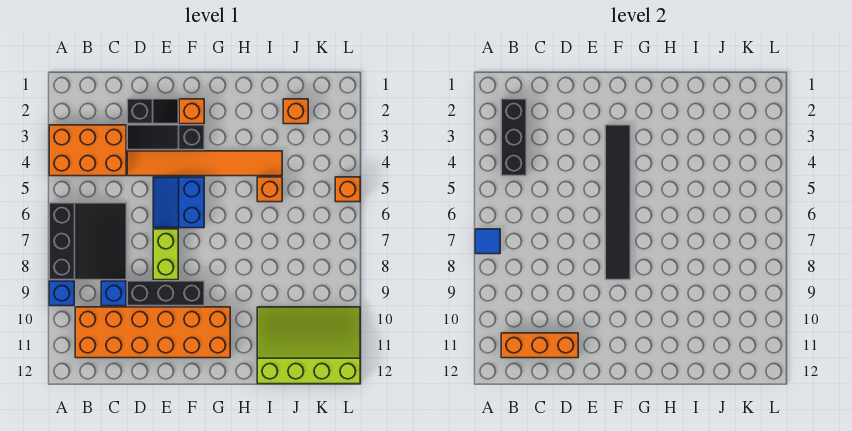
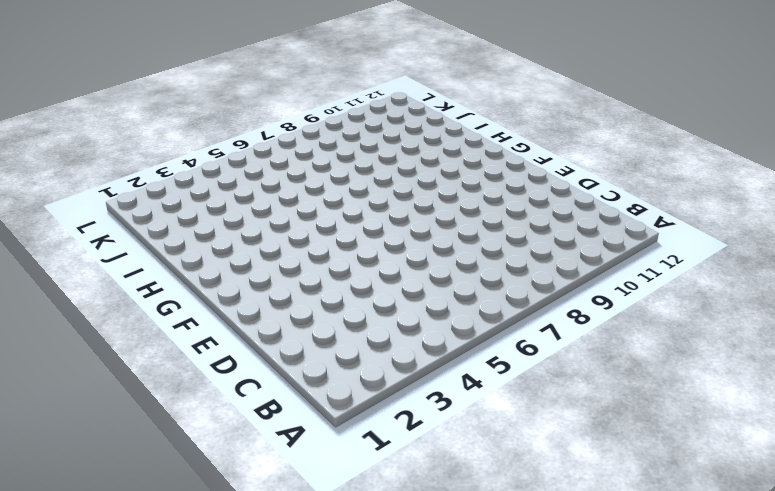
none -> orange 2x3 brick [49,125,126,176]
none -> black 3x3 slope [49,203,126,280]
none -> blue 1x1 brick [49,281,74,306]

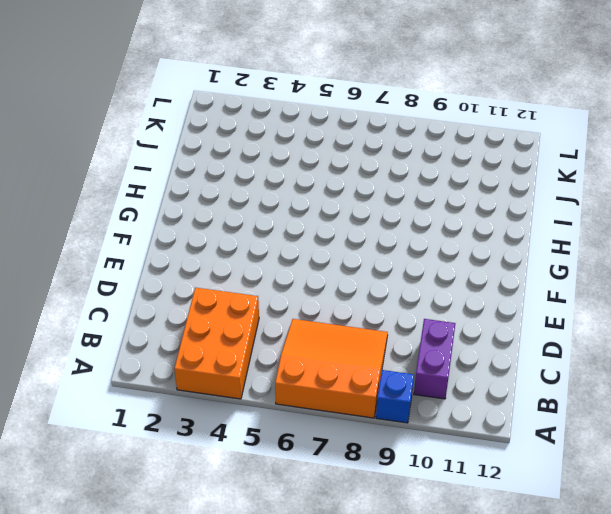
orange 3x3 slope [275,319,388,418] -> black 3x3 slope [49,203,126,280]
purple 1x2 brick [414,319,456,399] -> orange 2x6 brick [75,307,230,358]
none -> blue 1x1 brick [101,281,126,306]
none -> black 1x2 slope [127,99,178,124]
none -> black 1x3 slope [127,125,204,150]

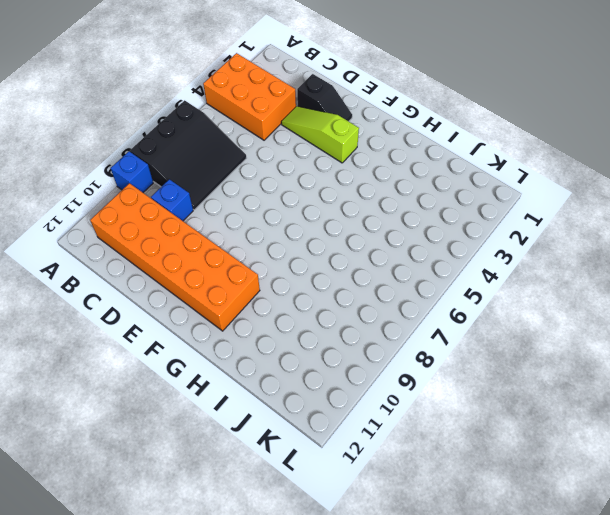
lime 1x3 slope [281,106,359,163] -> black 1x3 slope [127,125,204,150]
none -> orange 1x6 tile [127,151,282,176]
none -> black 1x3 brick [127,281,204,306]
none -> blue 2x2 slope [153,177,204,228]

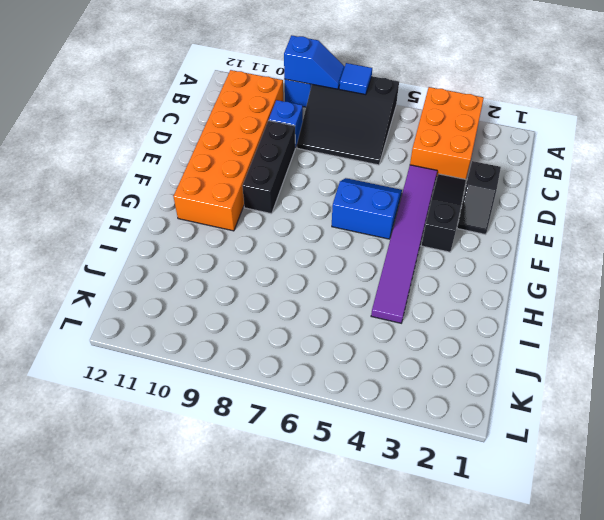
blue 1x2 slope [284,35,345,89] -> none
purple 1x6 tile [371,165,437,323] -> orange 1x6 tile [127,151,282,176]
none -> lime 1x2 brick [153,229,178,280]
none -> orange 1x1 brick [179,99,204,124]
none -> orange 1x1 brick [257,177,282,202]

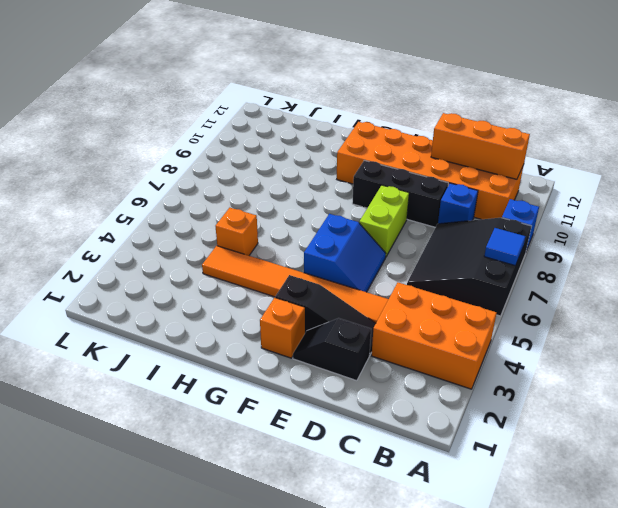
none -> lime 3x4 slope [257,307,360,384]
none -> orange 1x1 brick [283,99,308,124]
none -> orange 1x1 brick [335,177,360,202]

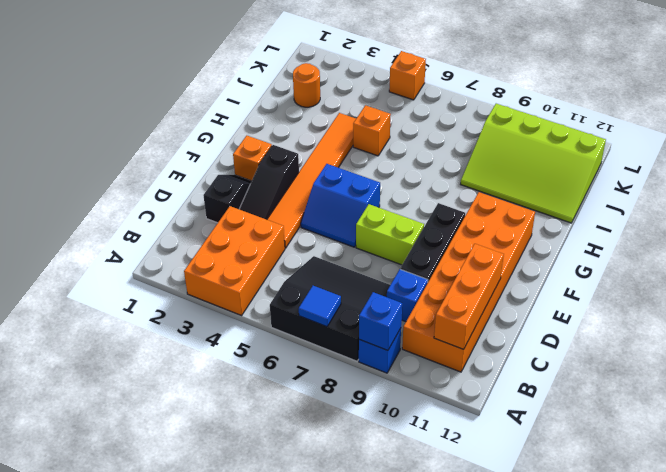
blue 1x1 brick [359,292,402,350] -> none
lime 3x4 slope [461,104,606,223] -> lime 3x4 slope turned to [257,307,360,384]
orange 1x1 round brick [293,63,320,107] -> orange 1x1 brick [283,99,308,124]
none -> black 1x3 brick [501,99,526,176]
none -> black 1x6 tile [605,125,630,280]

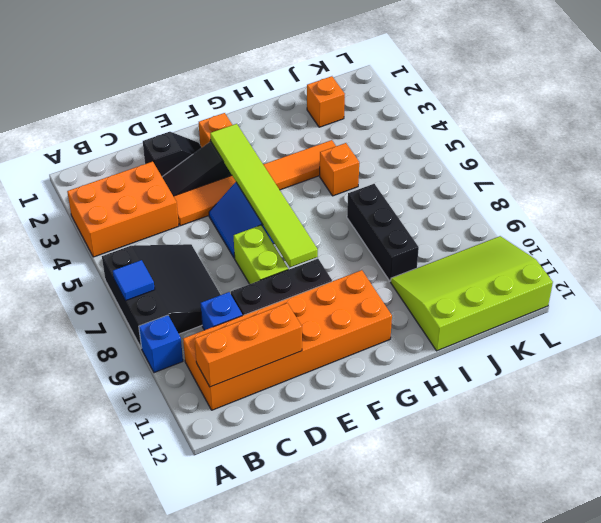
lime 1x6 tile [210,124,318,267] -> black 1x6 tile [605,125,630,280]
black 1x3 brick [347,184,419,281] -> black 1x3 brick moved to [501,99,526,176]
none -> orange 1x1 brick [335,177,360,202]

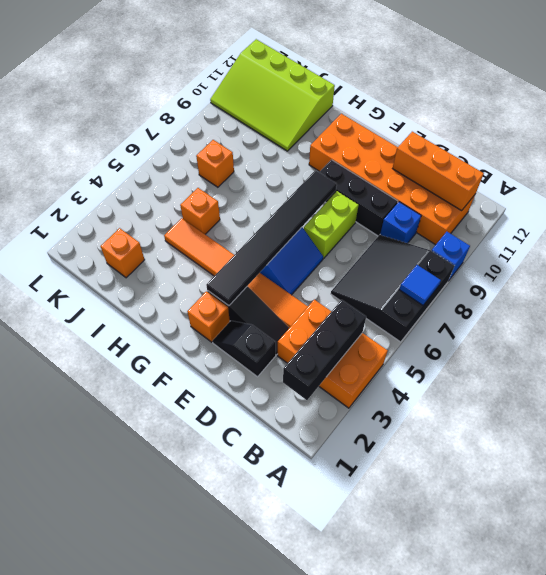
orange 1x1 brick [196,140,234,187] -> orange 1x1 brick moved to [335,177,360,202]

